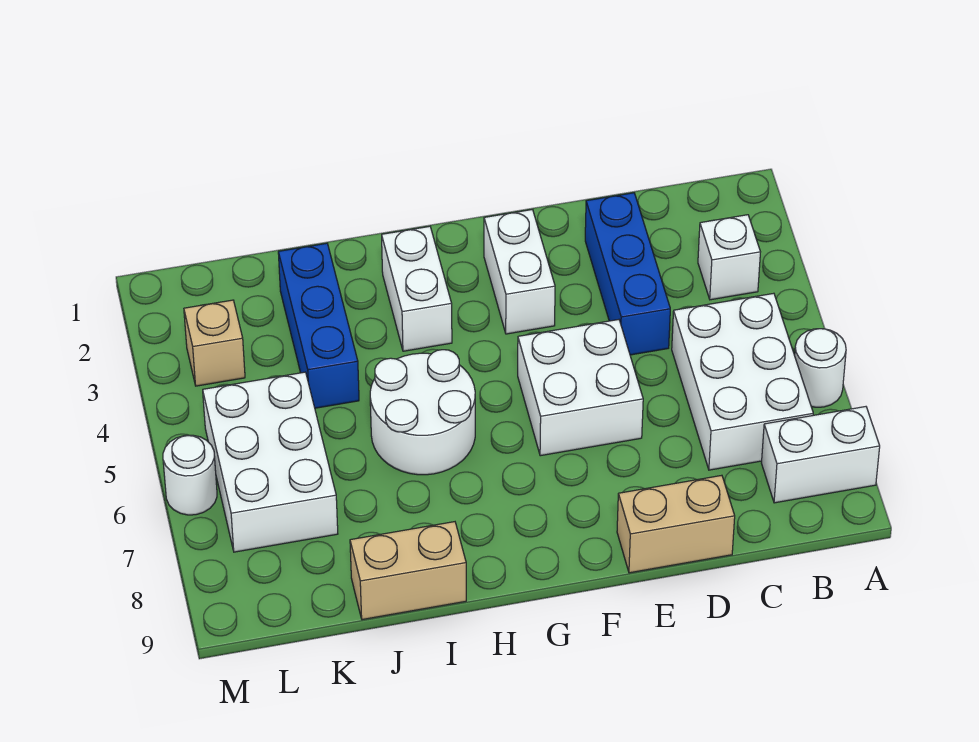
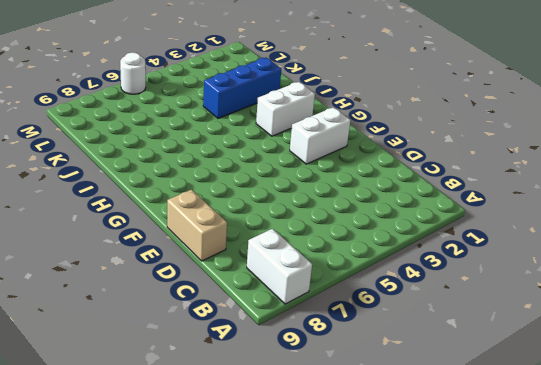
none -> white 1x1 round brick [795,329,846,407]
none -> white 1x1 brick [698,215,760,300]
none -> white 2x3 brick [672,293,813,470]

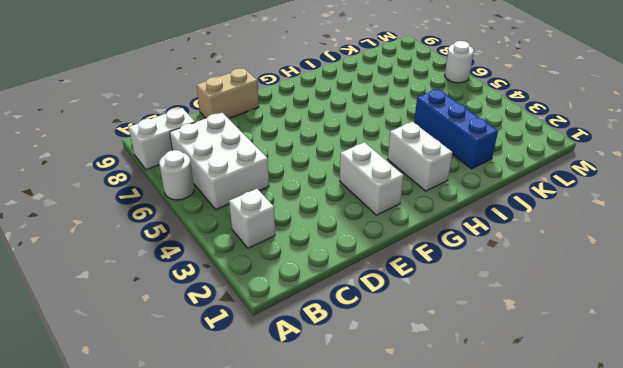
none -> blue 1x3 brick [585,193,670,355]
none -> white 2x2 brick [518,320,643,456]
none -> white 2x2 round brick [370,350,475,475]

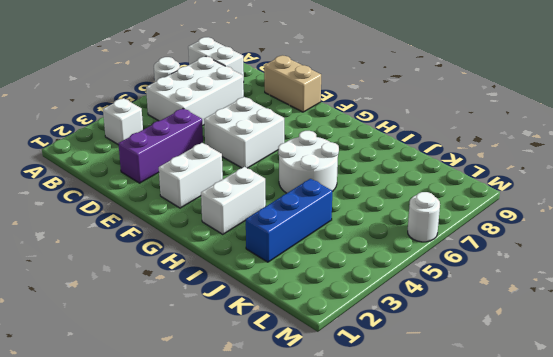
purple 1x3 brick [118,109,203,183] -> blue 1x3 brick [585,193,670,355]
none -> tan 1x2 brick [350,522,466,620]
none -> white 2x3 brick [203,372,338,552]
none -> tan 1x1 brick [184,300,245,386]

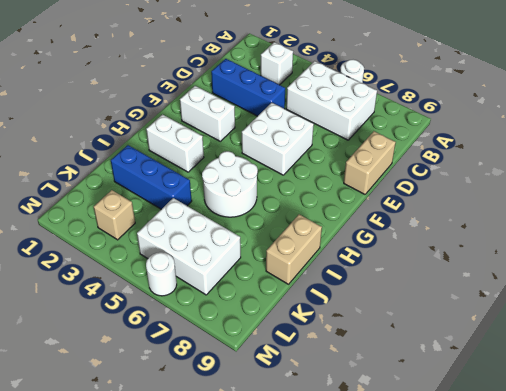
none -> white 1x2 brick [762,407,880,503]

